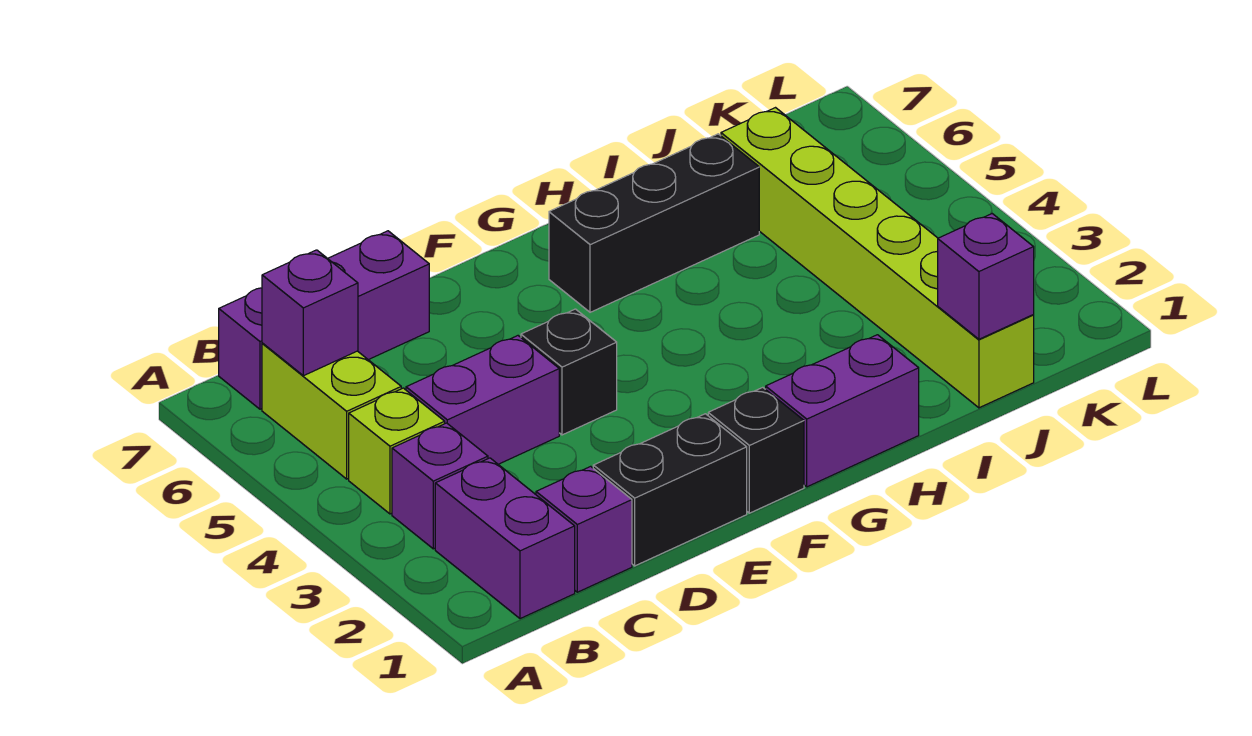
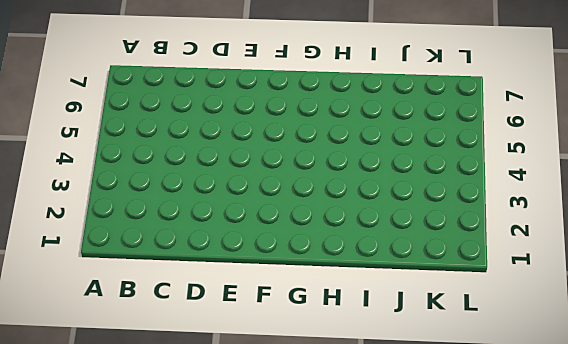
none -> purple 1x2 brick [435,458,575,619]
none -> purple 1x1 brick [392,423,488,549]
none -> lime 1x1 brick [349,388,445,514]

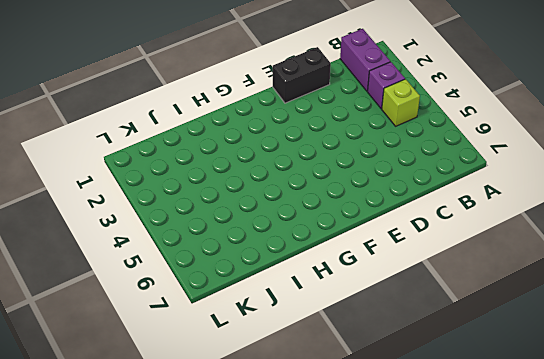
none -> lime 1x2 brick [262,343,401,479]
none -> purple 1x3 brick [219,231,429,409]
none -> purple 1x1 brick [536,466,632,592]

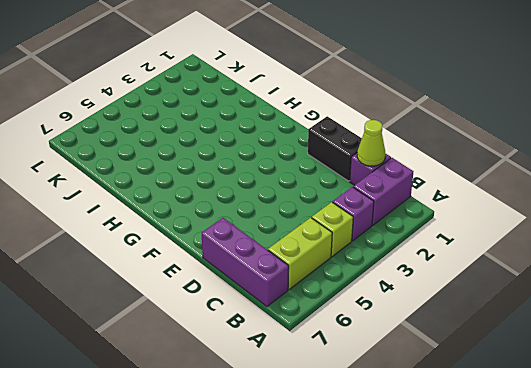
lime 1x1 cone [357,120,386,166] -> none
none -> purple 1x2 brick [406,336,559,464]
none -> black 1x1 brick [521,309,617,435]
none -> black 1x1 brick [708,387,804,513]

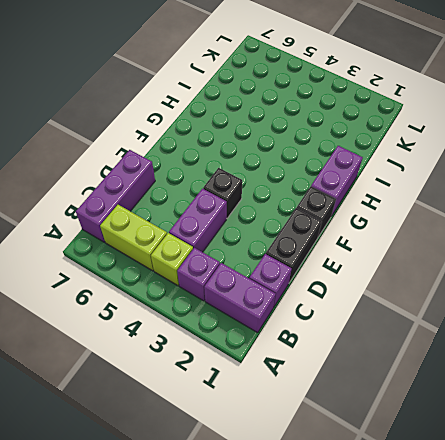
none -> black 1x3 brick [549,134,759,312]
none -> lime 1x6 brick [721,108,1034,408]
none -> purple 1x1 brick [262,250,358,376]

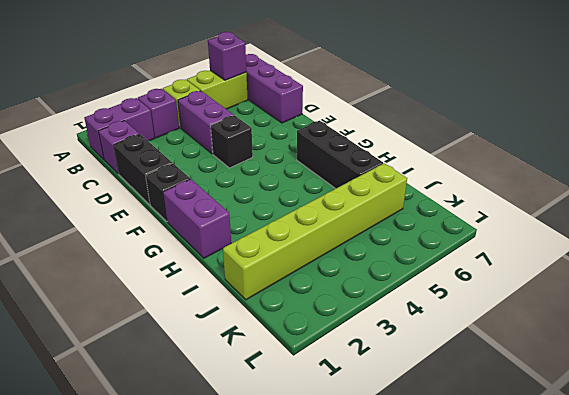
none -> purple 1x1 brick [938,214,1034,339]

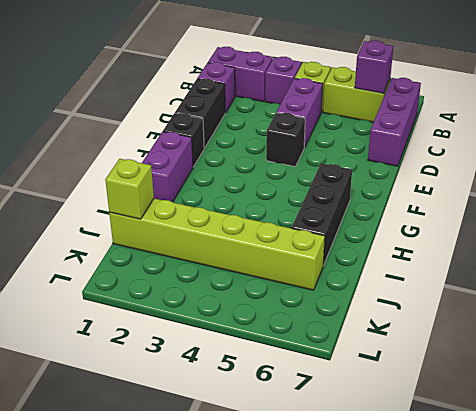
lime 1x1 brick [105,159,154,219] -> purple 1x1 brick [938,214,1034,339]

